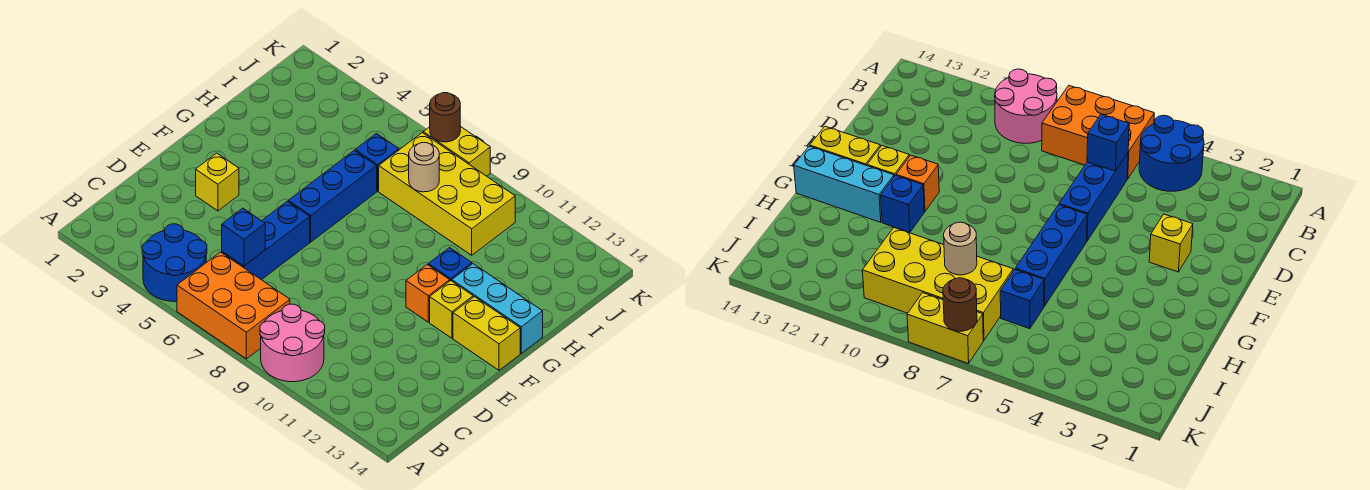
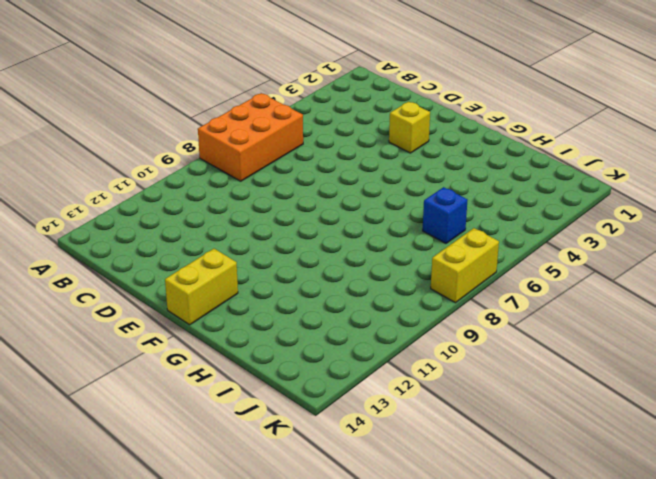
none -> blue 2x2 round brick [142,224,207,302]
none -> pink 2x2 round brick [260,304,325,382]
none -> blue 1x3 brick [222,201,310,280]

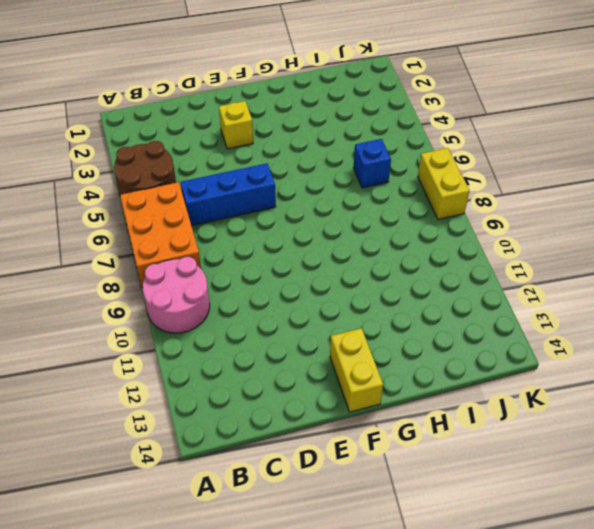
brown 2x2 round brick [114,141,176,195] -> blue 2x2 round brick [142,224,207,302]
none -> blue 1x3 brick [288,151,377,242]
none -> orange 1x1 brick [406,265,450,322]
none -> yellow 1x1 brick [430,281,473,338]

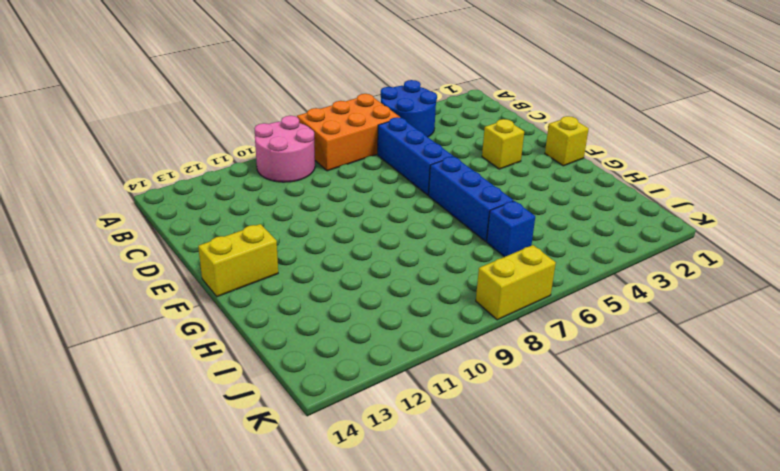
yellow 1x1 brick [545,116,589,166] -> yellow 1x1 brick moved to [430,281,473,338]
none -> orange 1x1 brick [406,265,450,322]
none -> blue 1x1 brick [428,248,472,281]
none -> cyan 1x3 brick [452,264,543,353]

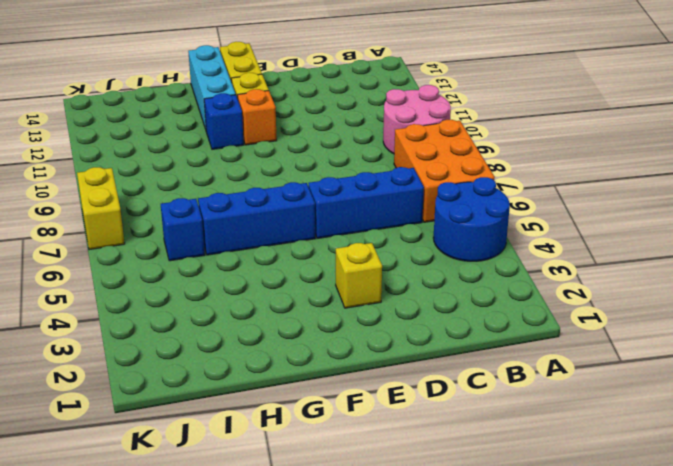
none -> yellow 2x4 brick [379,133,515,255]
none -> blue 1x1 brick [222,208,265,266]
none -> tan 1x1 round brick [409,143,439,192]

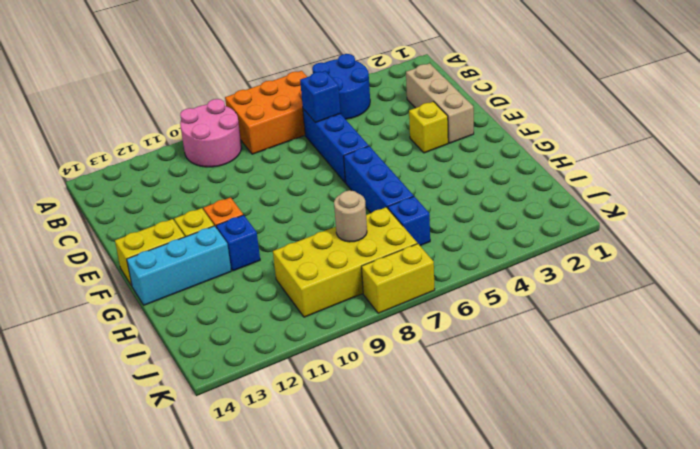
tan 1x3 brick [406,63,474,143] -> none
none -> brown 1x1 round brick [430,93,460,142]

